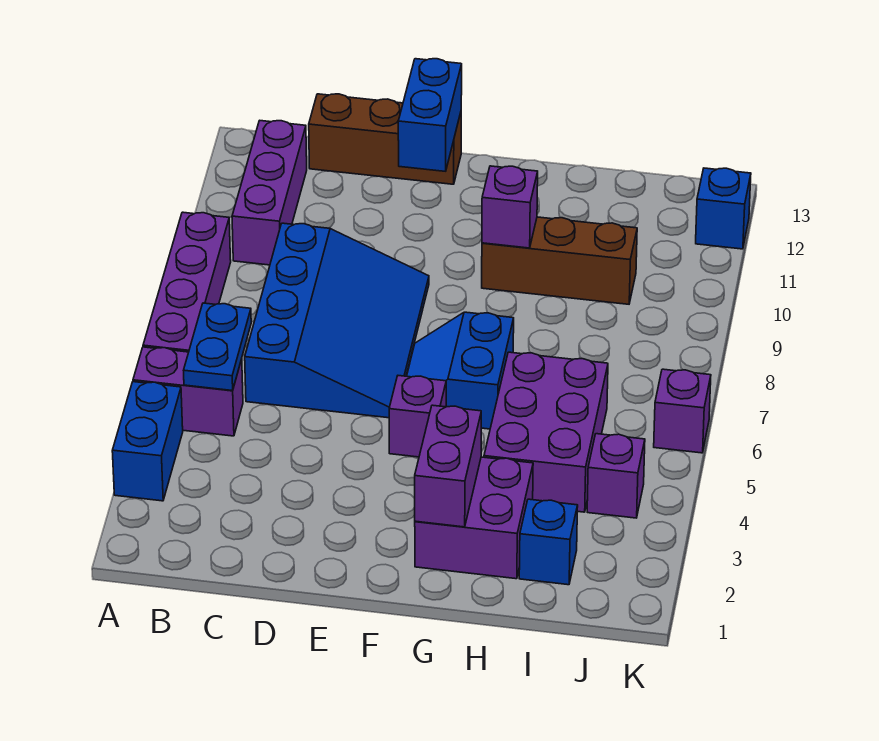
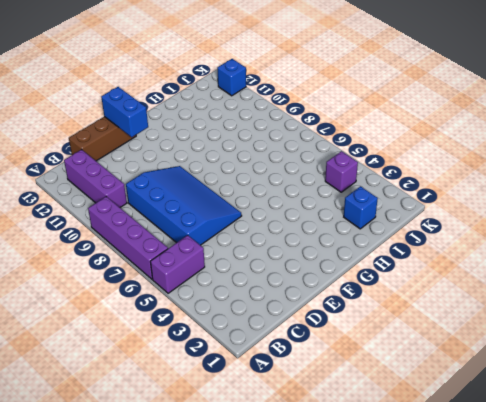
none -> blue 1x2 brick [112,382,183,501]
none -> purple 1x1 brick [389,376,446,457]
none -> blue 2x2 slope [407,312,514,429]

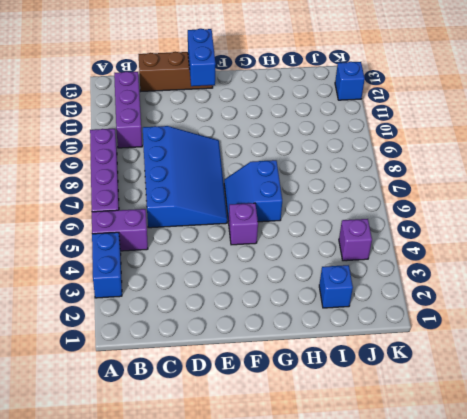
none -> purple 2x2 brick [415,457,533,579]
none -> brown 1x3 brick [482,217,637,304]
none -> purple 2x3 brick [484,352,608,512]

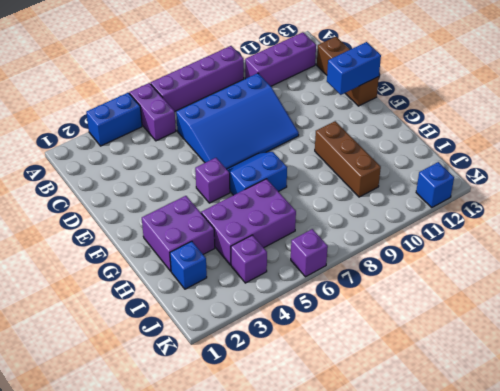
none -> blue 1x2 plate [184,303,251,391]
none -> purple 1x2 brick [415,405,481,527]
none -> purple 1x1 brick [482,166,538,248]

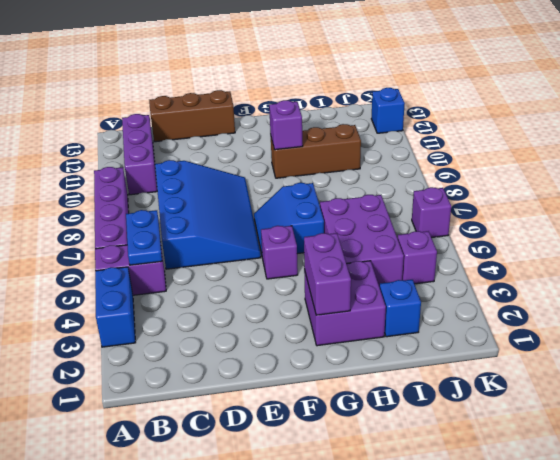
none -> blue 1x2 brick [398,59,462,171]

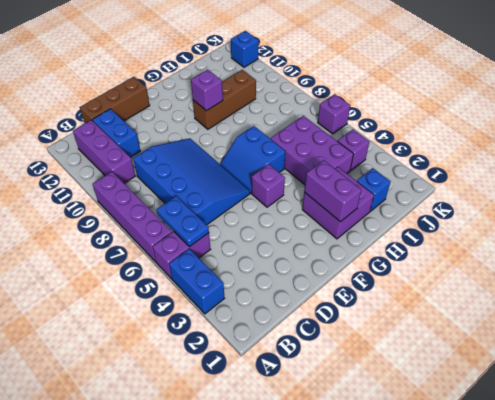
blue 1x2 brick [92,109,140,157] -> blue 1x2 brick moved to [398,59,462,171]

